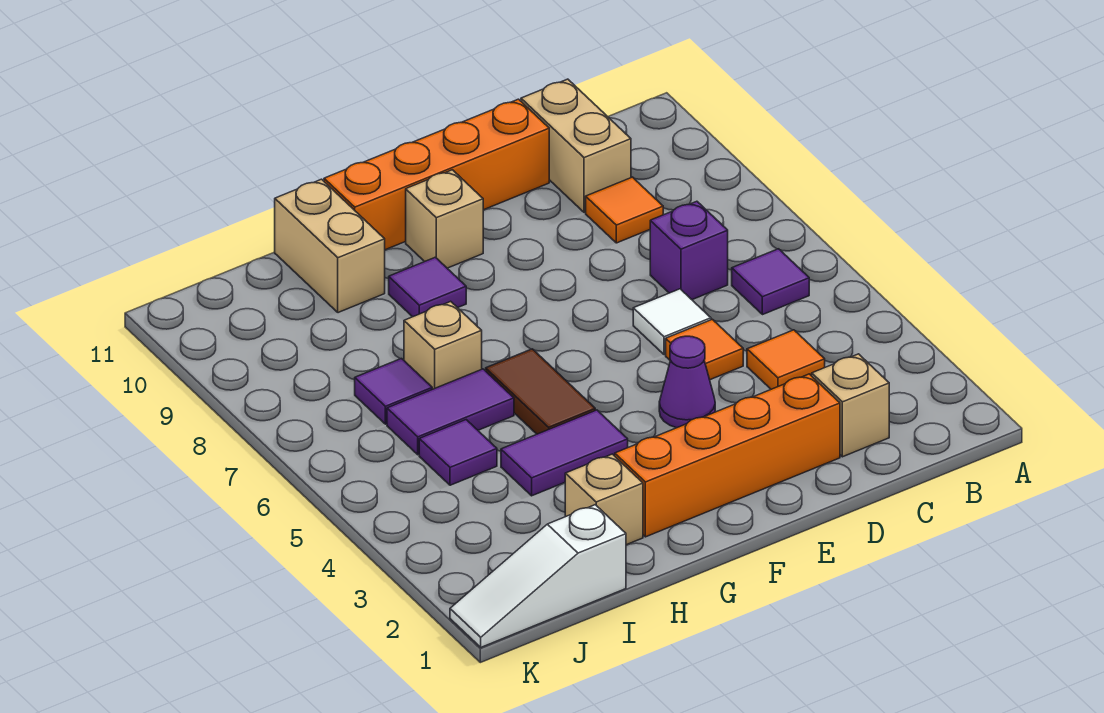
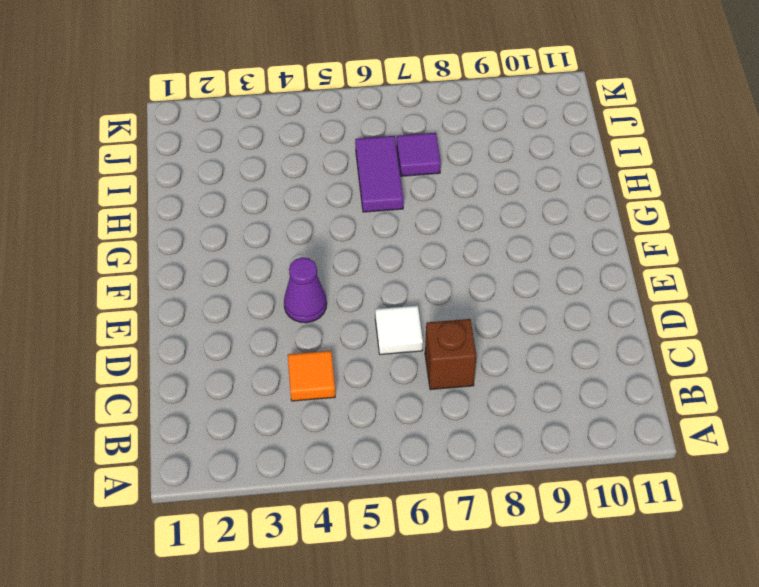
brown 1x1 brick [425,319,477,390] -> purple 1x1 brick [650,201,728,300]
none -> purple 1x1 tile [732,249,809,315]
none -> tan 1x1 brick [812,354,889,457]
none -> orange 1x1 tile [586,177,663,243]

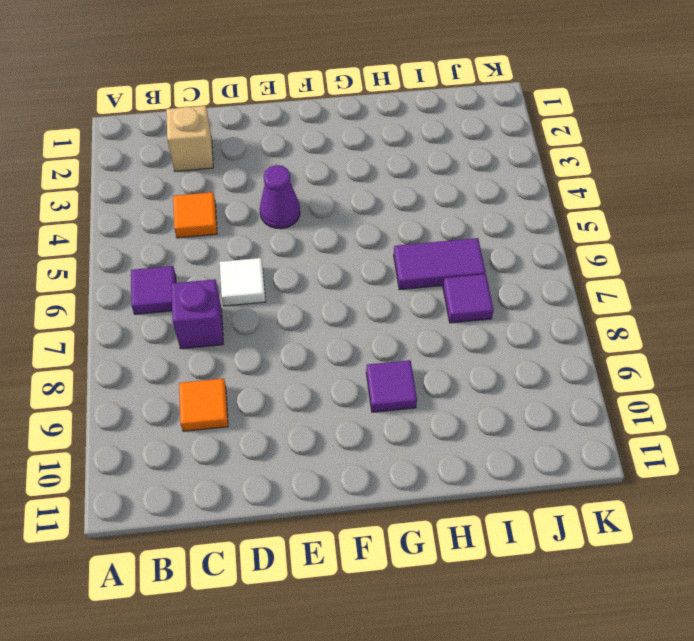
none -> tan 1x2 brick [521,79,631,212]
none -> orange 1x4 brick [615,374,840,537]
none -> orange 1x1 tile [666,319,743,380]

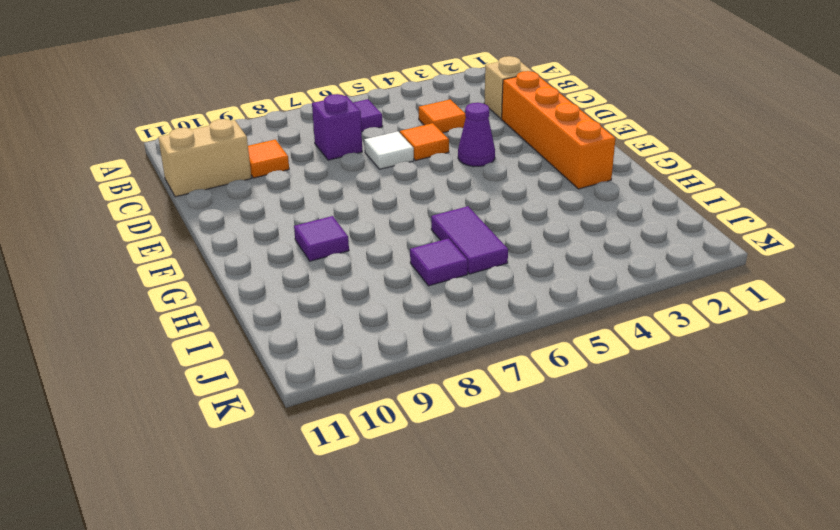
none -> orange 1x4 brick [324,99,549,250]
none -> tan 1x1 brick [406,170,483,268]
none -> purple 1x2 tile [501,410,628,496]

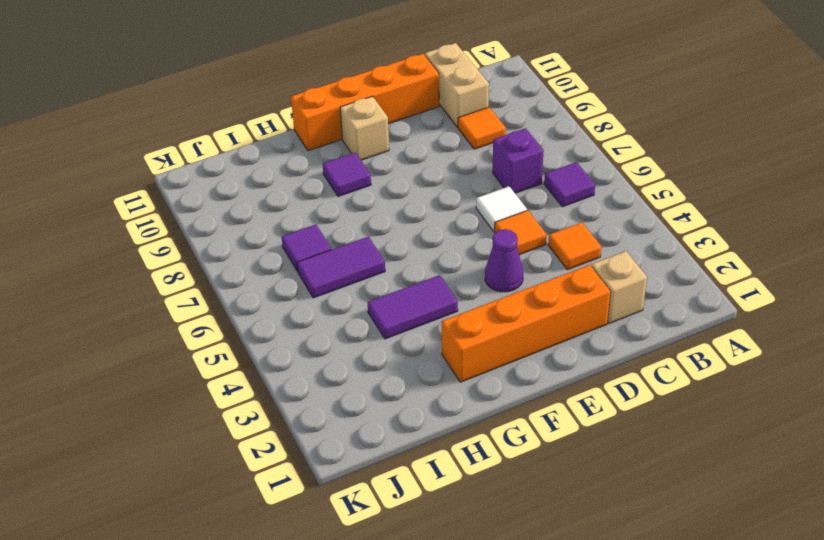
none -> brown 1x2 tile [486,349,595,434]
none -> tan 1x1 brick [565,454,643,545]
none -> tan 1x1 brick [404,301,482,389]

